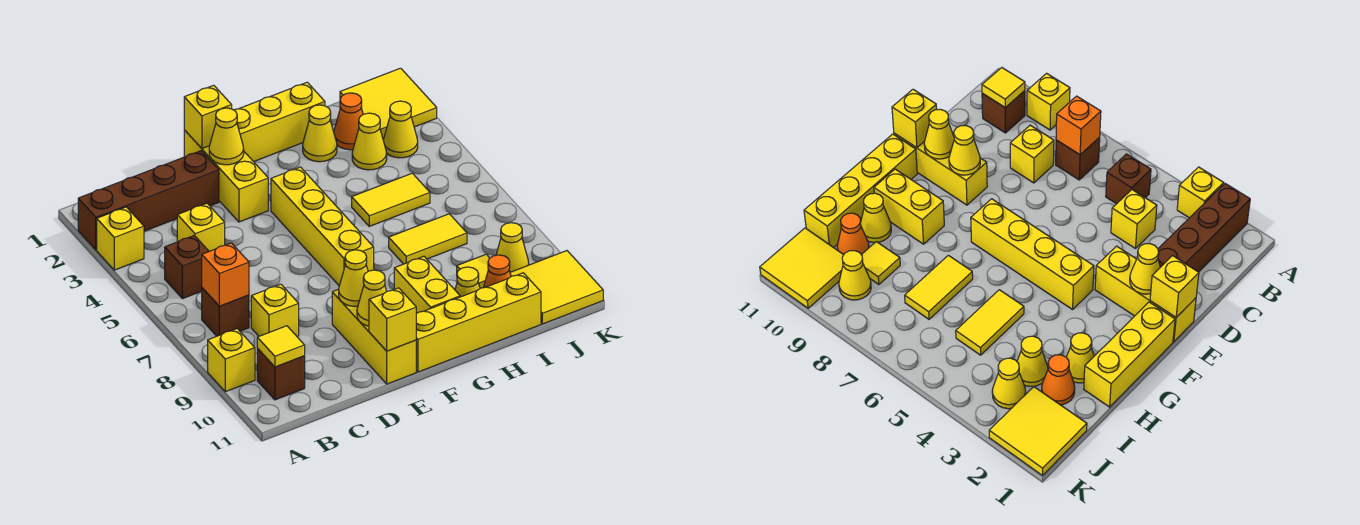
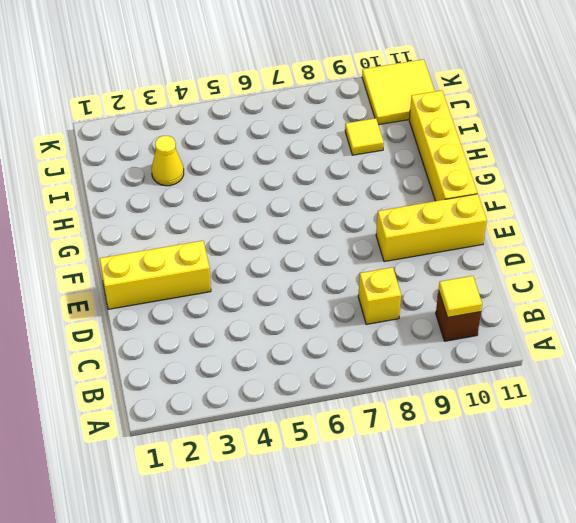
none -> brown 1x4 brick [78,151,219,250]
none -> yellow 1x1 brick [97,207,144,270]
none -> yellow 1x1 brick [208,329,255,392]
none -> brown 1x1 brick [165,236,209,299]

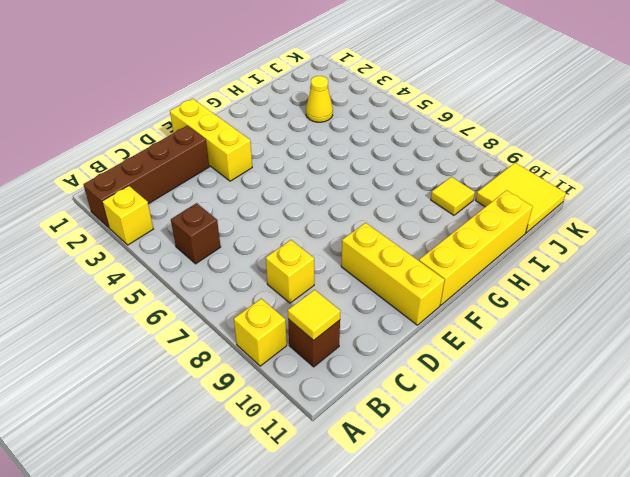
none -> brown 1x1 brick [202,288,249,336]
none -> yellow 1x1 brick [177,203,225,251]
none -> yellow 1x3 brick [234,82,325,162]
none -> yellow 1x4 brick [271,167,374,286]

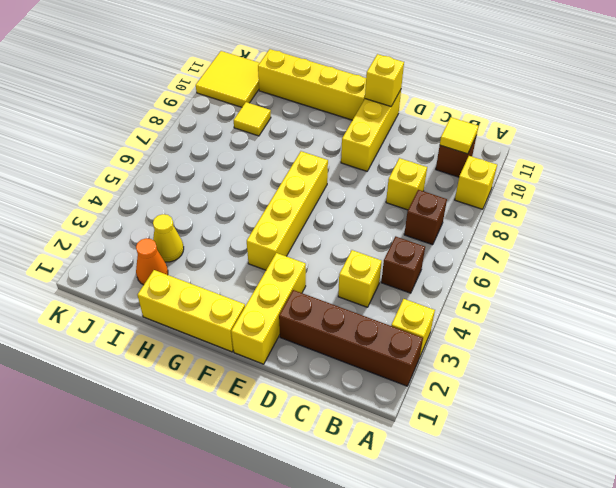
none -> yellow 1x2 brick [394,256,460,314]
none -> yellow 1x1 cone [303,105,337,162]
none -> yellow 1x2 tile [352,173,430,226]
none -> yellow 1x2 tile [389,214,467,264]

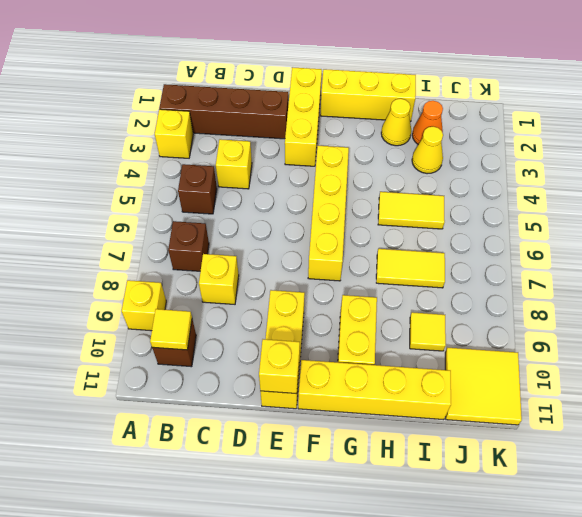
none -> yellow 1x1 cone [455,267,480,297]
none -> orange 1x1 cone [483,255,511,288]
none -> yellow 2x2 tile [340,68,437,139]
none -> yellow 1x1 cone [383,101,418,158]

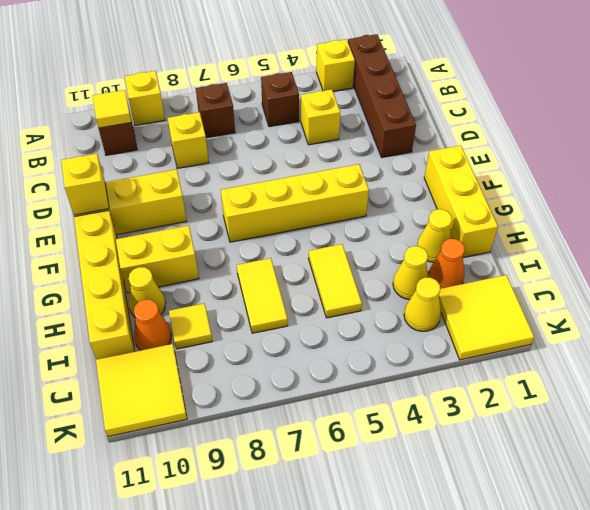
none -> yellow 1x3 brick [184,130,268,222]
none -> yellow 1x1 cone [496,223,529,272]
none -> orange 1x1 brick [202,243,249,306]
none -> yellow 1x1 brick [184,85,232,148]

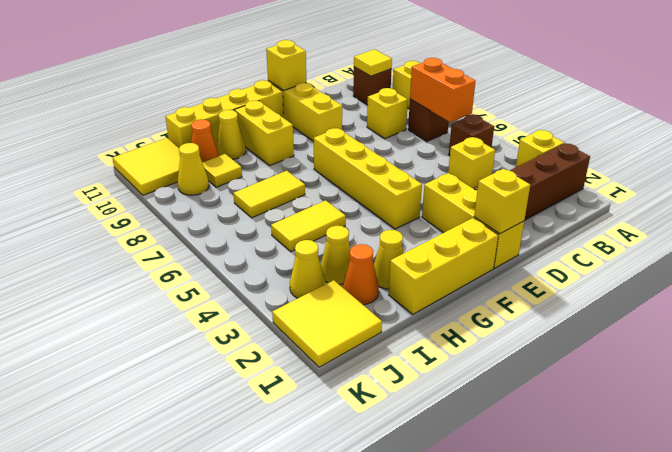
orange 1x2 brick [410,58,475,122] -> orange 1x1 brick [202,243,249,306]
none -> yellow 1x1 cone [209,108,244,165]
none -> yellow 1x1 cone [339,250,368,307]
none -> yellow 1x1 cone [357,270,387,326]

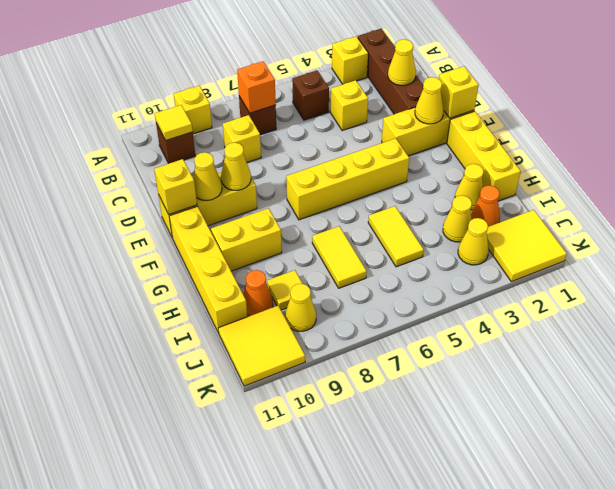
yellow 1x1 cone [388,39,416,86] -> yellow 1x1 cone moved to [455,267,480,297]

